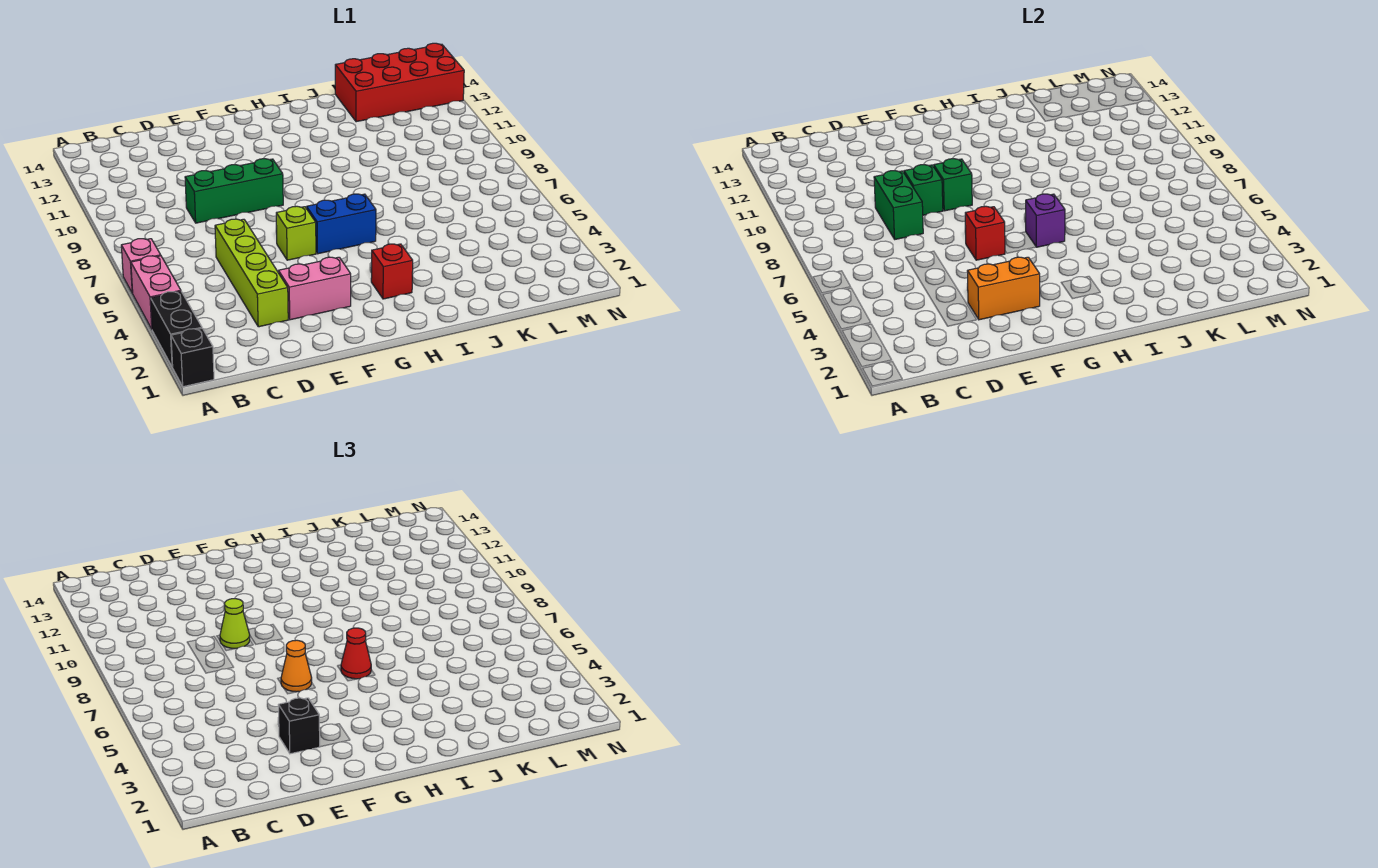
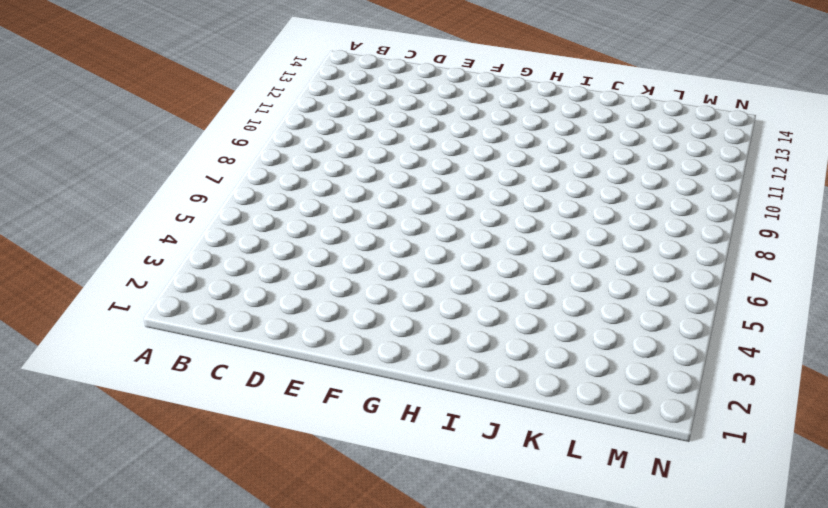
none -> black 1x1 brick [171,328,214,387]
none -> black 1x2 brick [151,291,202,367]
none -> pink 1x2 brick [131,256,181,329]

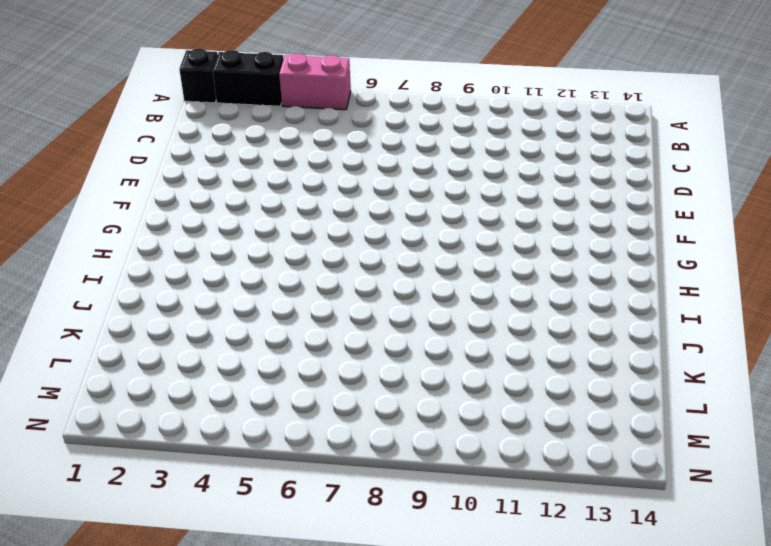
none -> pink 1x1 brick [121,239,161,293]
none -> lime 1x4 brick [215,219,288,327]
none -> green 1x3 brick [185,159,283,223]

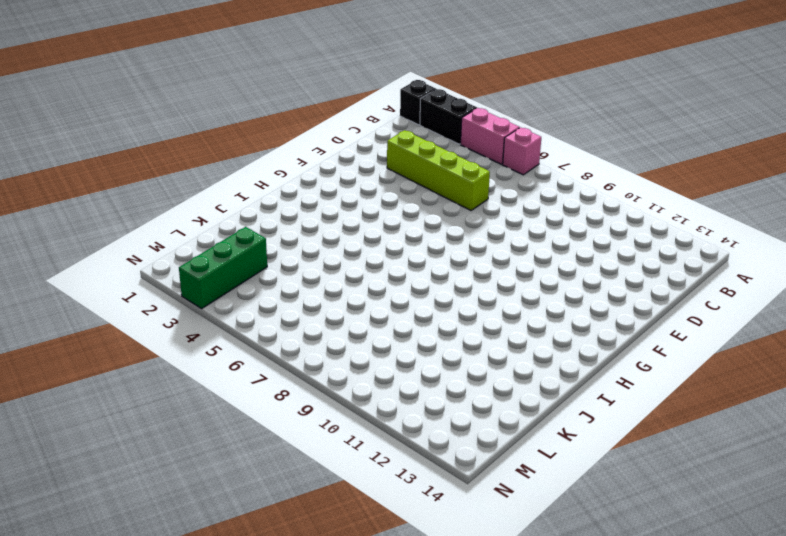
green 1x3 brick [179,227,267,309] -> green 1x3 brick moved to [185,159,283,223]
none -> pink 1x2 brick [278,257,351,320]
none -> lime 1x1 brick [276,206,316,260]
none -> blue 1x2 brick [307,194,376,254]

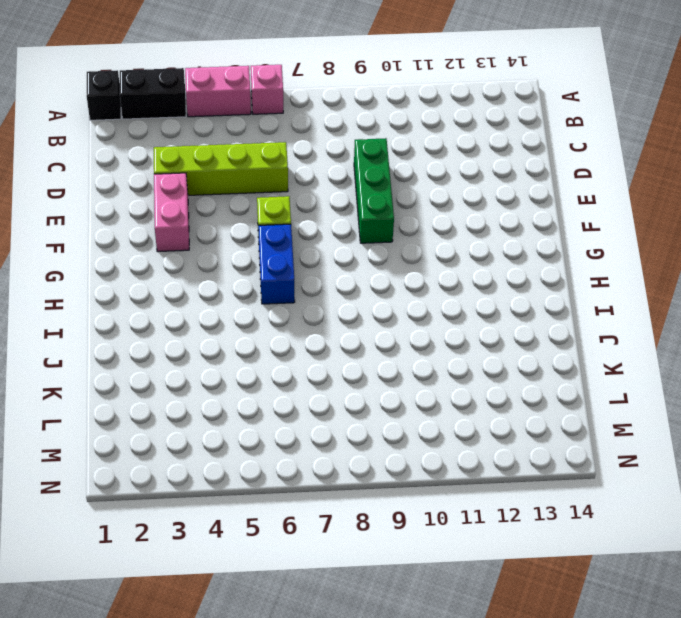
none -> red 1x1 brick [371,244,413,299]
none -> red 2x4 brick [335,43,464,122]
none -> green 1x2 brick [874,171,923,239]

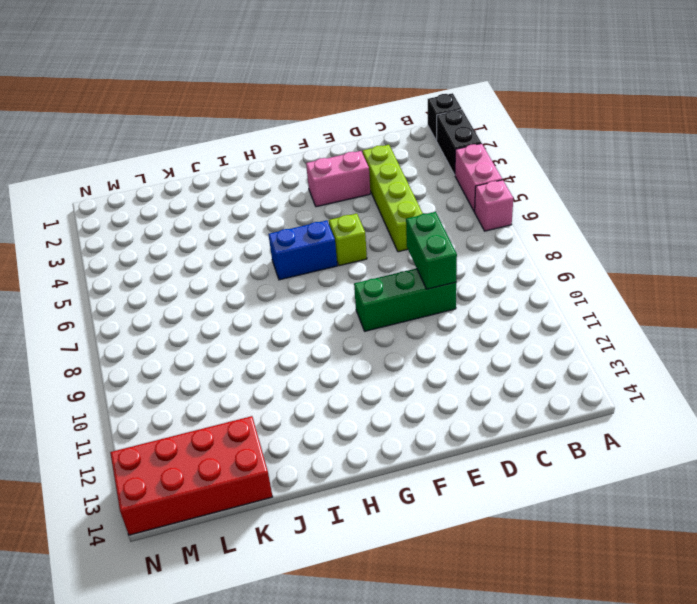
none -> red 1x1 brick [371,244,413,299]
none -> orange 1x2 brick [967,257,1040,320]
none -> green 1x1 brick [904,165,943,215]

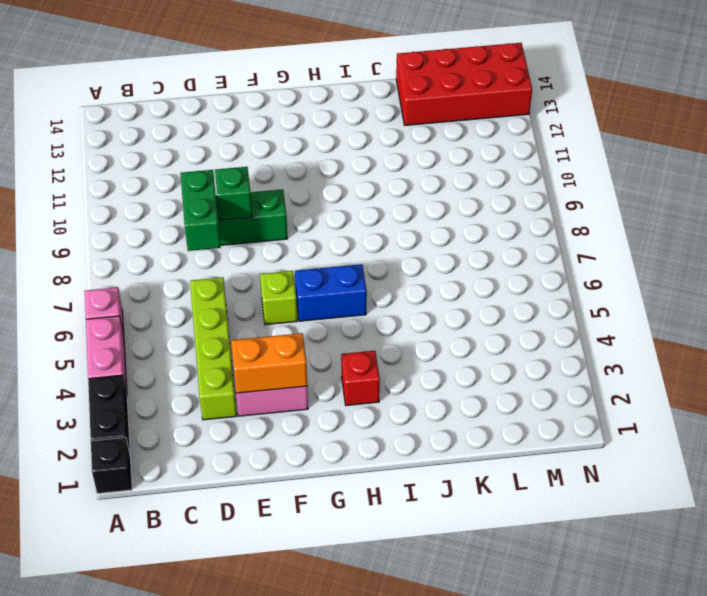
none -> red 1x1 brick [965,206,1005,260]
none -> green 1x1 brick [934,159,972,211]
none -> purple 1x1 brick [1026,194,1065,247]

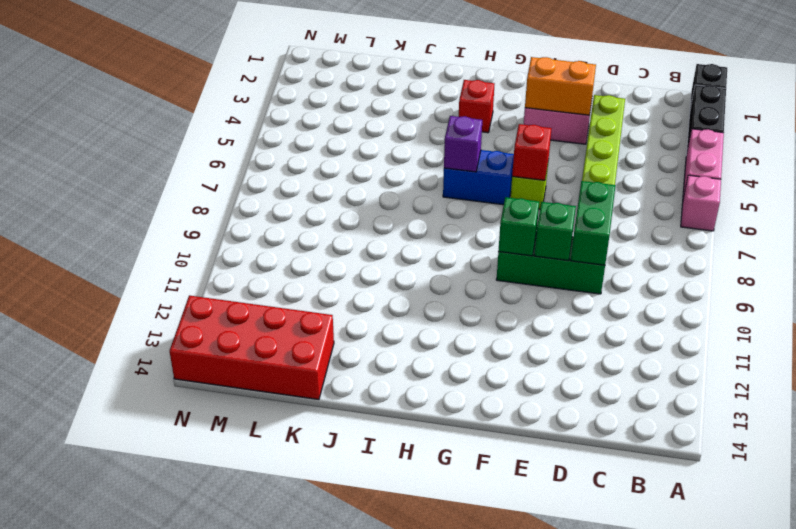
none -> black 1x1 brick [278,698,320,754]
none -> lime 1x1 cone [220,599,250,648]
none -> orange 1x1 cone [281,640,312,692]

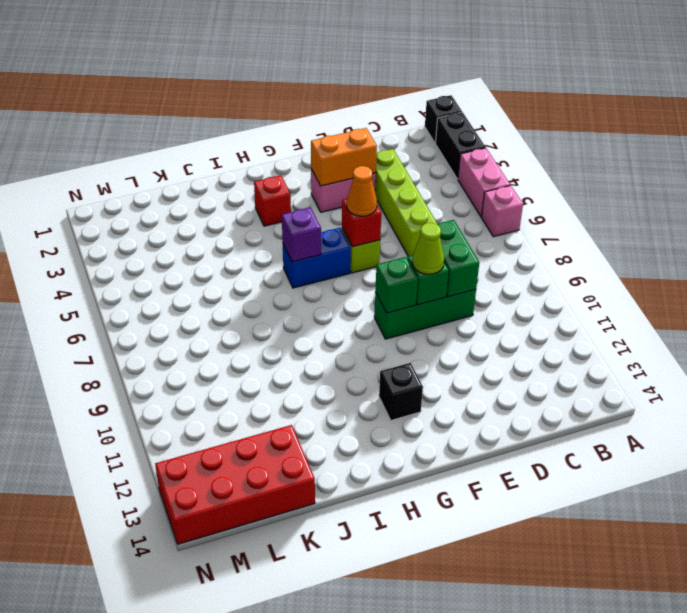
black 1x1 brick [379,363,423,420] -> black 1x1 brick moved to [278,698,320,754]
none -> red 1x1 cone [341,628,371,679]

